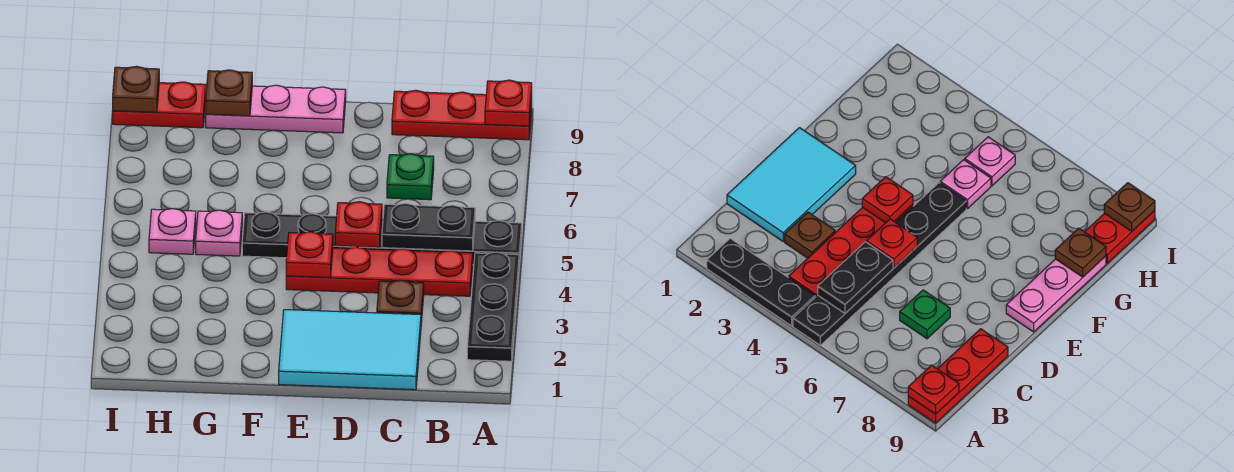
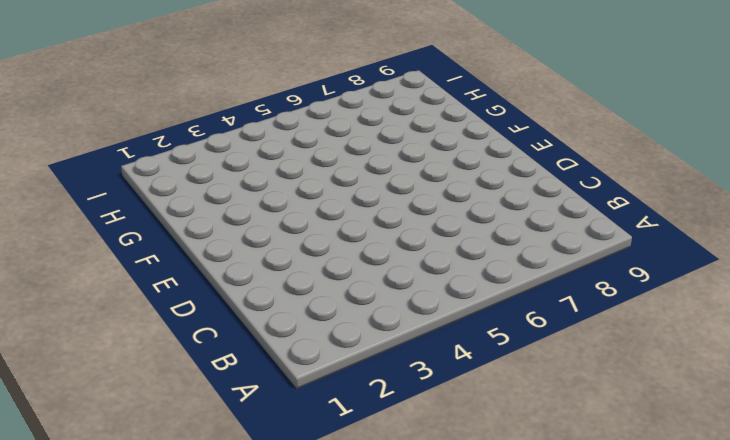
none -> black 1x3 plate [467,252,519,361]
none -> black 1x6 plate [242,212,522,265]
none -> red 1x3 plate [392,90,532,140]

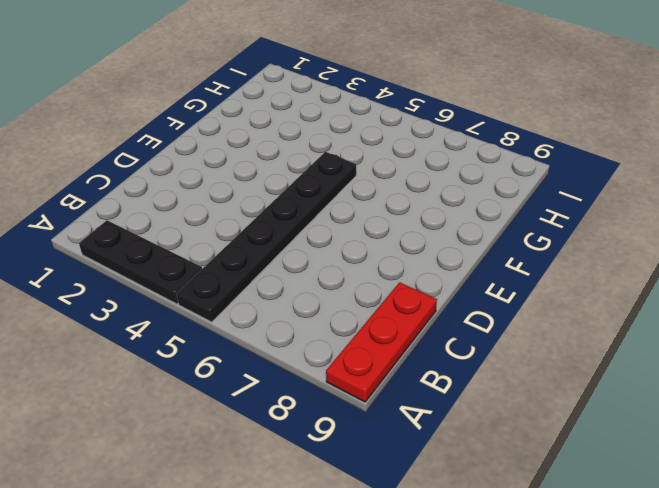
none -> red 1x4 plate [286,247,473,296]
none -> cyan 2x3 tile [279,310,421,390]
none -> brown 1x1 plate [377,280,424,322]

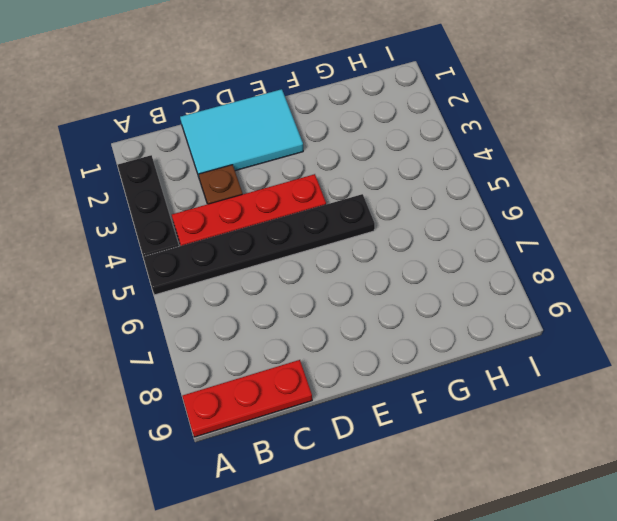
none -> green 1x1 plate [387,154,434,200]
none -> pink 1x3 plate [206,85,346,133]
none -> pink 1x1 plate [196,210,242,256]

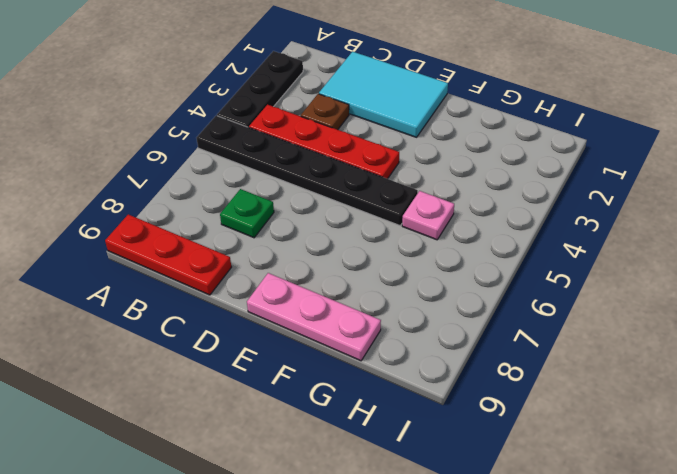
none -> pink 1x1 plate [149,209,196,254]
none -> red 1x2 plate [113,82,206,128]
none -> red 1x1 plate [485,80,532,126]

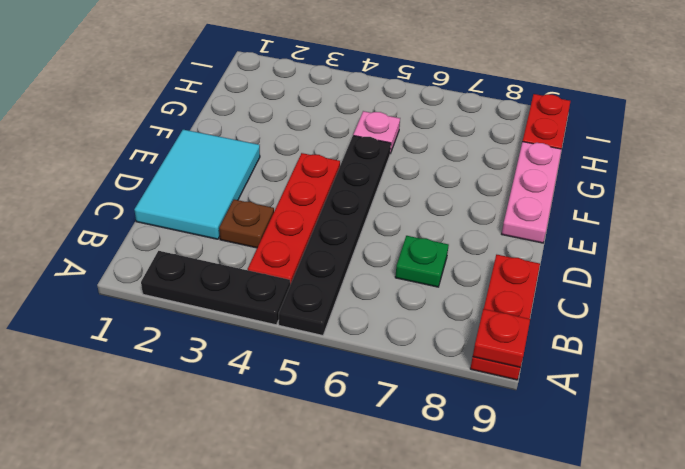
none -> pink 1x1 plate [149,209,196,254]
none -> black 1x2 plate [382,203,475,251]
none -> red 1x1 plate [335,202,382,248]

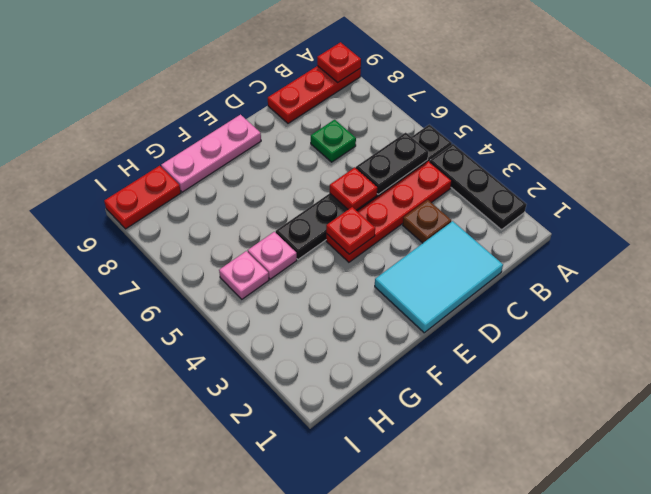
none -> brown 1x1 plate [206,70,252,116]
none -> brown 1x1 plate [113,66,159,112]

